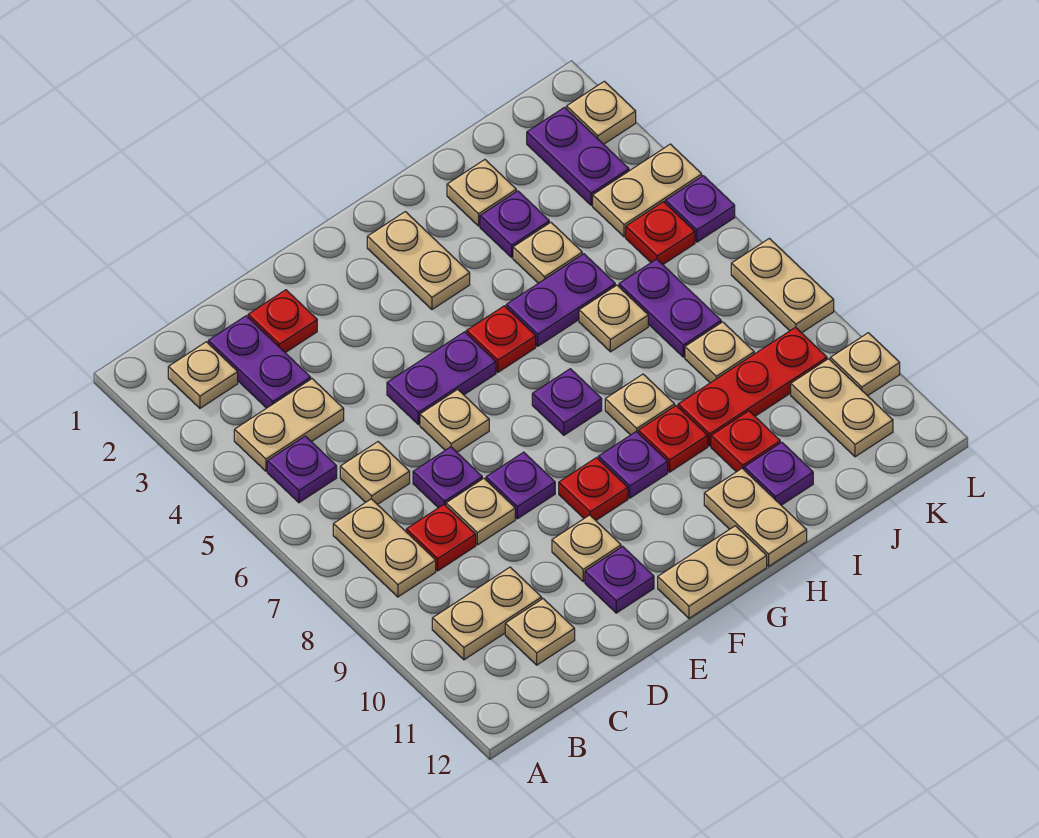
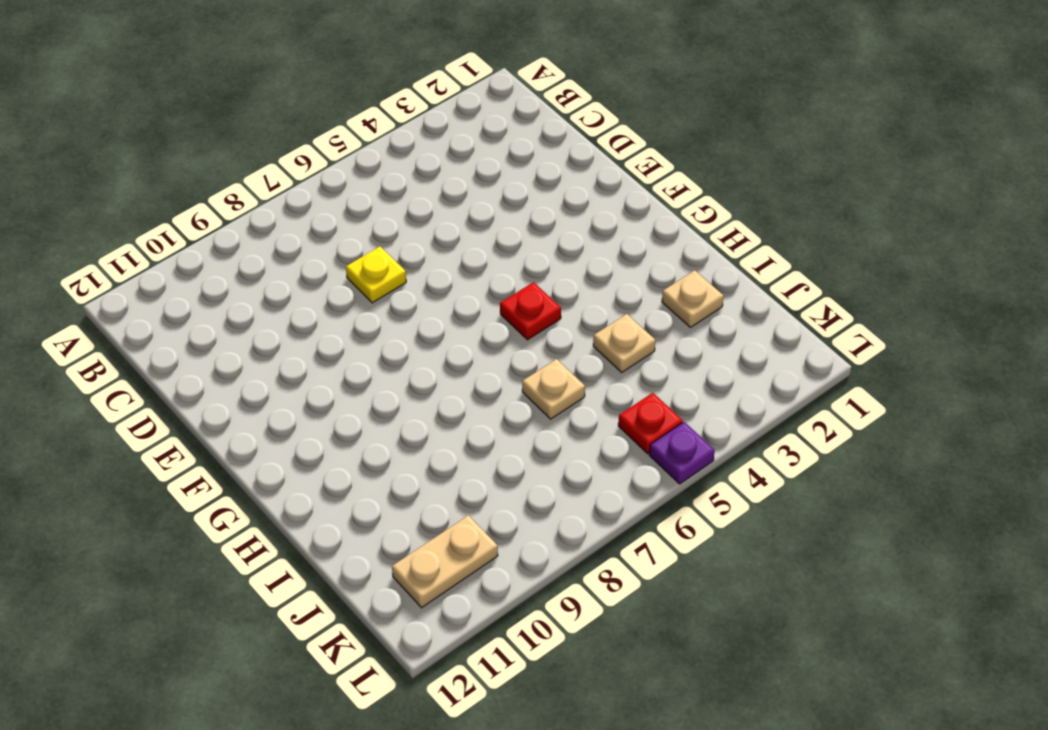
yellow 1x1 plate [346,247,406,303] -> purple 1x1 plate [413,447,482,508]
none -> tan 1x1 plate [168,342,238,408]
none -> tan 1x2 plate [234,379,344,471]
none -> purple 1x1 plate [267,436,337,503]
none -> tan 1x2 plate [333,499,436,597]

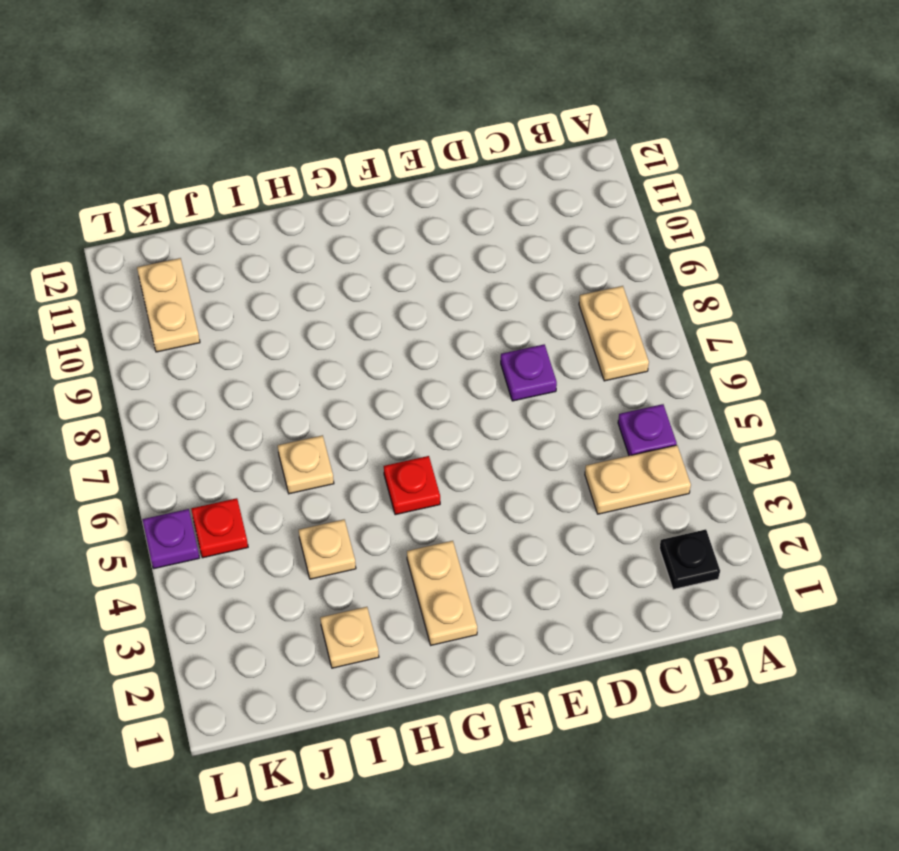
black 1x1 plate [659,529,720,590] -> tan 1x1 plate [168,342,238,408]
none -> tan 1x2 plate [432,567,542,660]
none -> purple 1x2 plate [208,316,311,408]
none -> tan 1x1 plate [340,442,410,505]
none -> red 1x1 plate [406,504,476,571]

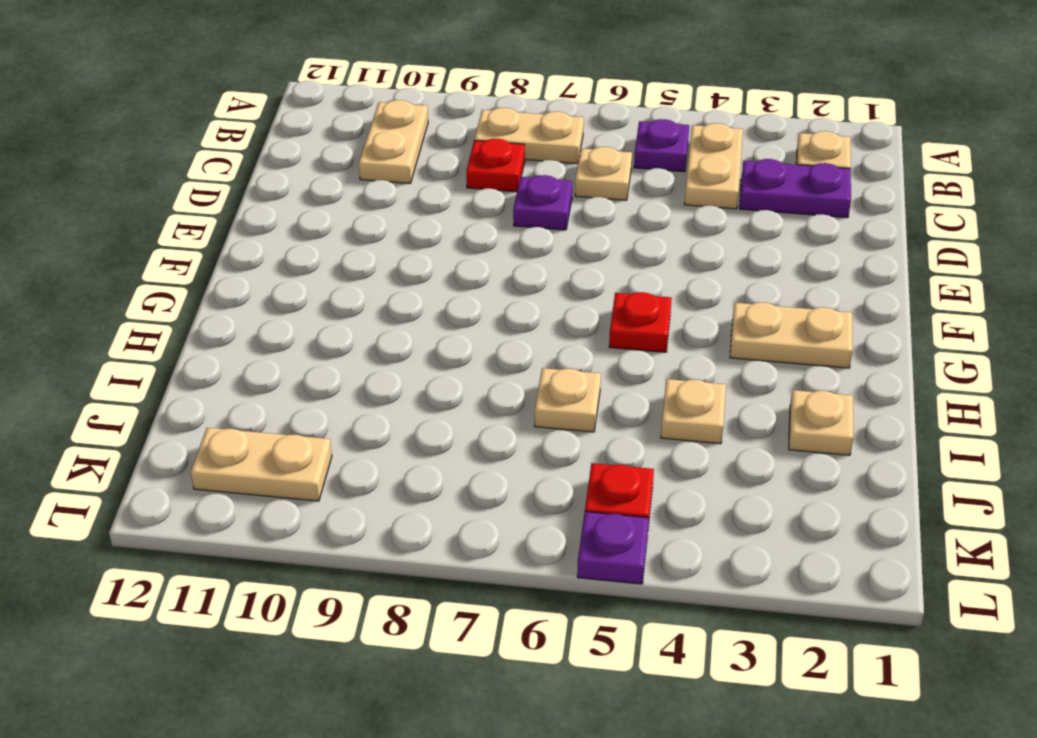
none -> tan 1x1 plate [505,599,575,665]
none -> red 1x1 plate [248,290,317,353]
none -> tan 1x1 plate [446,478,515,545]
none -> purple 1x2 plate [387,332,496,424]

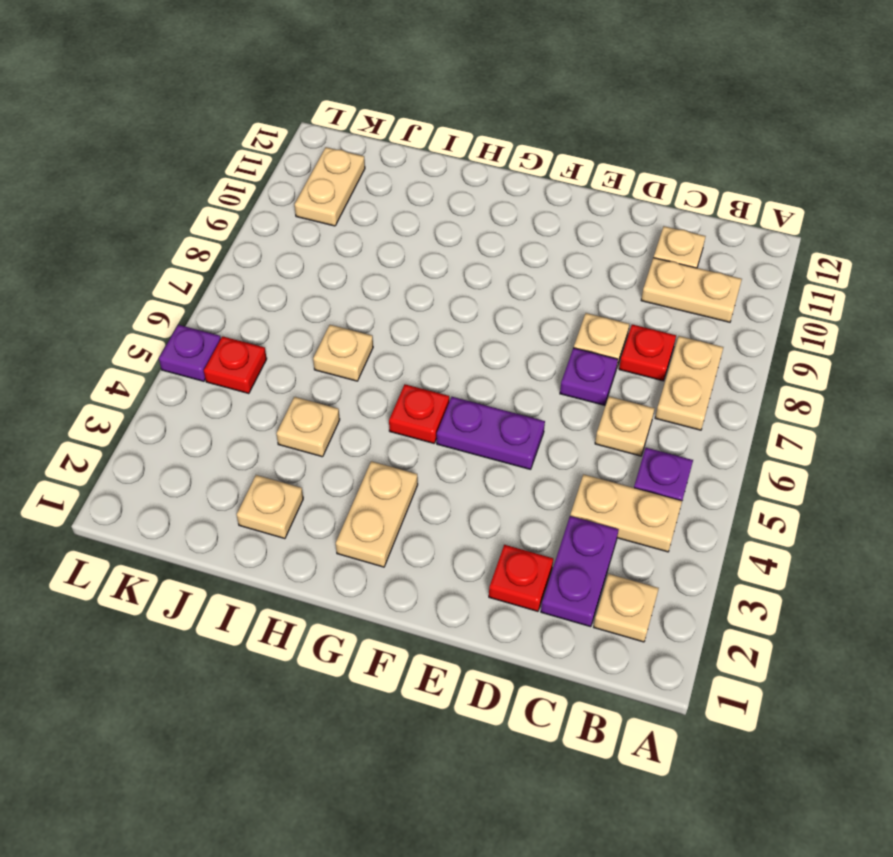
none -> tan 1x1 plate [420,389,489,452]
none -> purple 1x1 plate [486,452,555,519]
none -> tan 1x1 plate [552,515,621,582]
none -> purple 1x1 plate [585,546,654,613]

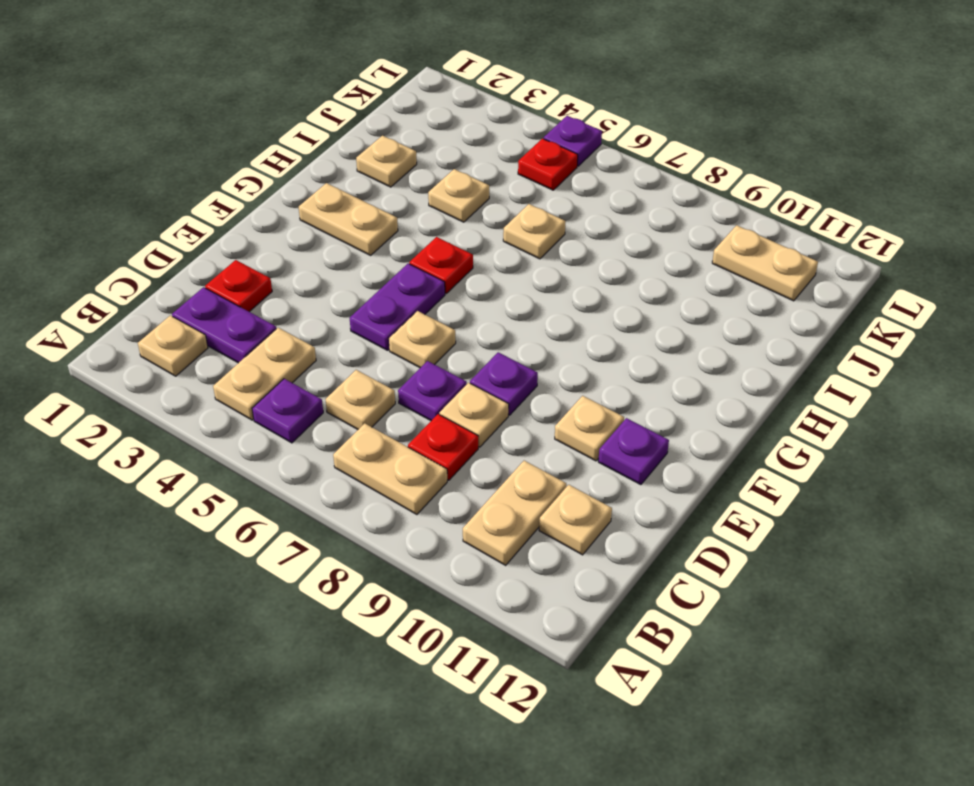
none -> red 1x1 plate [559,458,628,520]
none -> tan 1x2 plate [658,526,767,618]
none -> purple 1x1 plate [532,369,602,435]
none -> purple 1x1 plate [598,431,668,498]

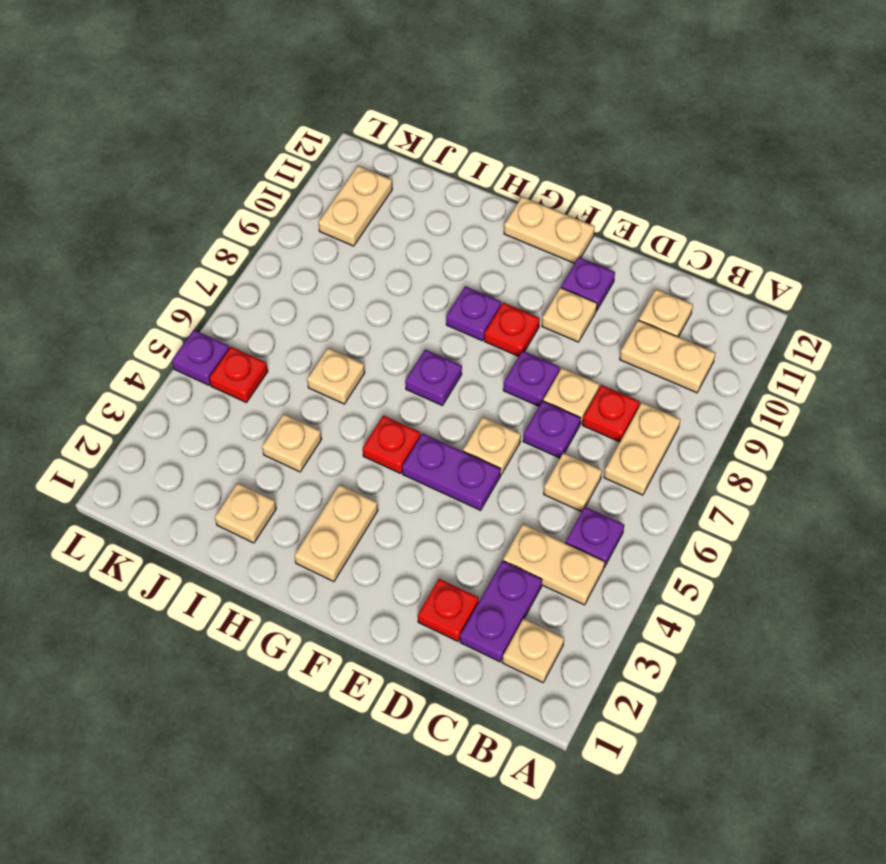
none -> purple 1x2 plate [506,254,615,346]
none -> tan 1x1 plate [605,374,675,435]
none -> red 1x1 plate [638,406,708,472]
none -> tan 1x2 plate [704,468,807,566]

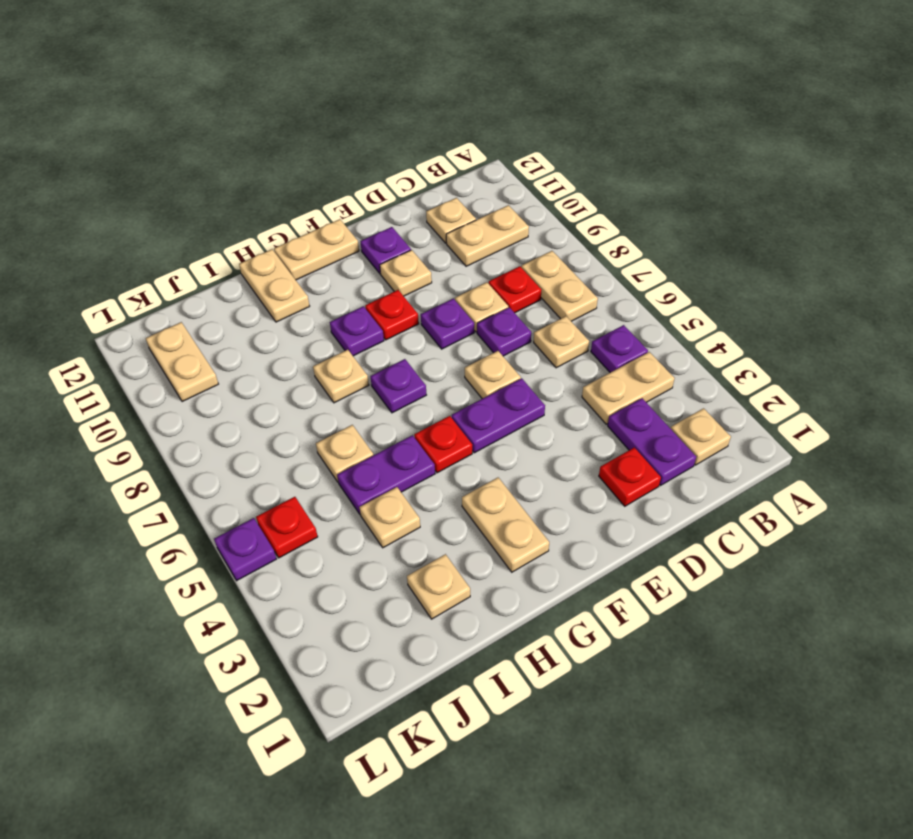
none -> red 1x1 plate [638,406,708,472]
none -> purple 1x1 plate [480,191,549,257]
none -> red 1x3 plate [678,327,827,446]
none -> red 1x1 plate [711,411,780,472]

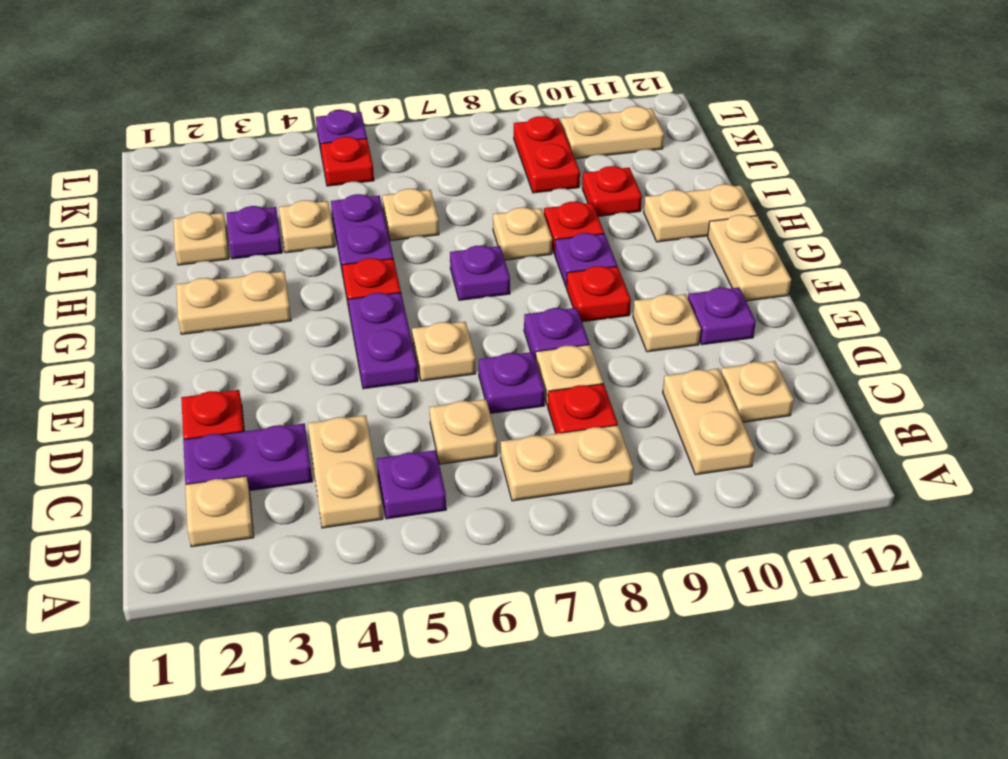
red 1x2 plate [514,116,580,193] -> red 1x3 plate [678,327,827,446]
none -> purple 1x1 plate [744,442,813,505]
none -> purple 1x2 plate [619,259,721,357]
none -> tan 1x1 plate [685,322,754,383]
none -> purple 1x2 plate [527,107,629,205]

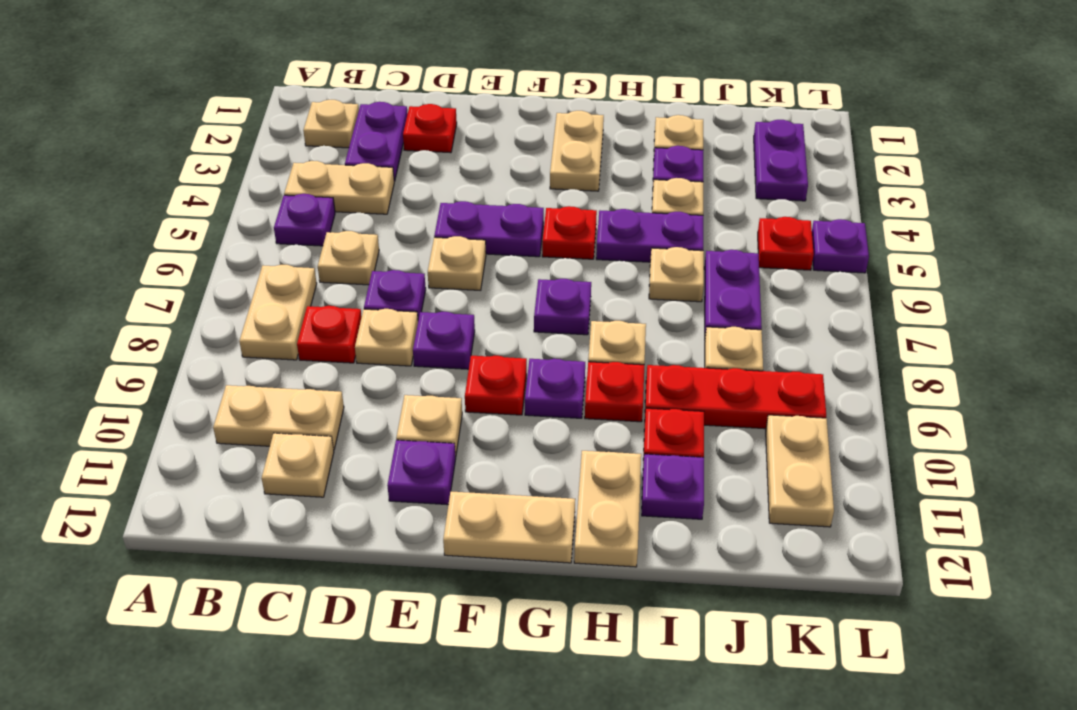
none -> tan 1x2 plate [593,144,702,237]
none -> tan 1x1 plate [567,81,636,144]
none -> tan 1x2 plate [731,238,834,333]
none -> tan 1x1 plate [830,333,900,396]

